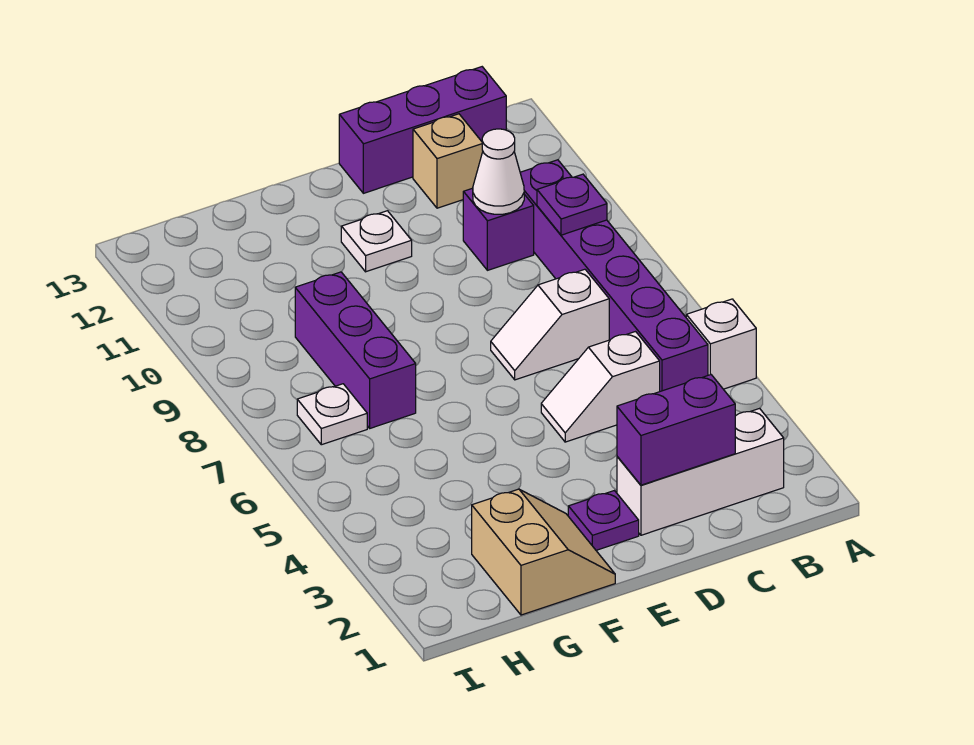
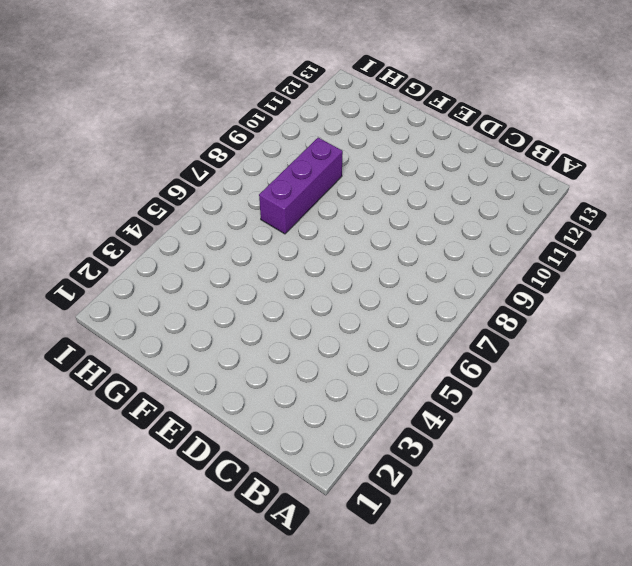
none -> white 1x1 brick [686,299,756,389]
none -> white 1x3 brick [617,408,784,535]
none -> purple 1x6 brick [520,160,708,391]

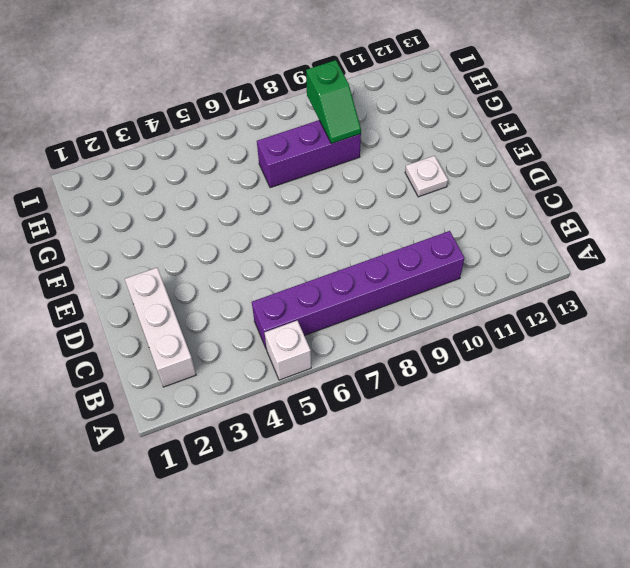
green 1x2 slope [306,60,361,144] -> none
none -> purple 1x3 brick [339,67,506,193]
none -> white 1x2 slope [541,332,660,442]
none -> white 1x2 slope [491,269,609,380]

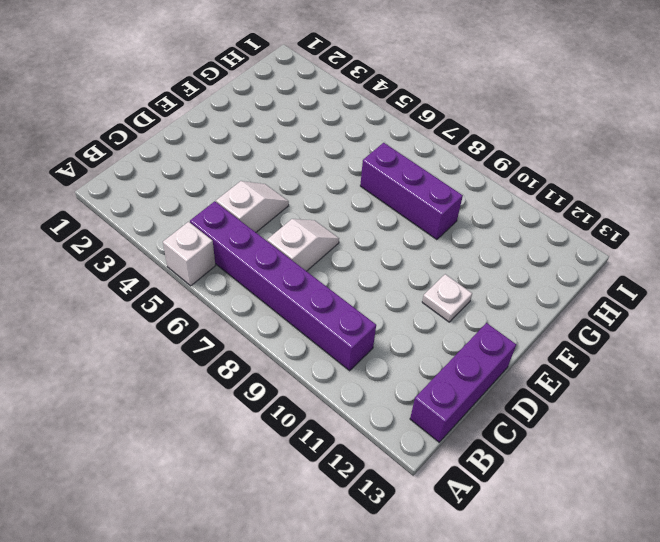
none -> white 1x3 brick [617,408,784,535]
none -> purple 1x1 brick [463,188,534,270]
none -> tan 1x1 brick [413,114,483,208]

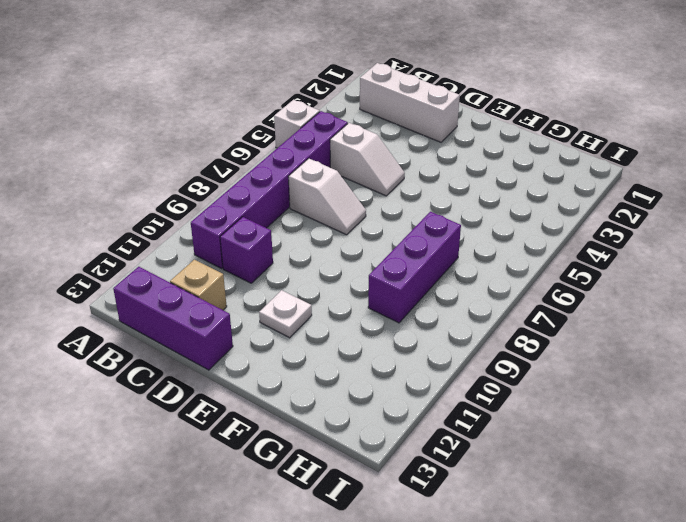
none -> purple 1x1 plate [568,491,639,550]
none -> tan 2x2 slope [472,489,615,615]
none -> white 1x1 plate [297,384,367,445]

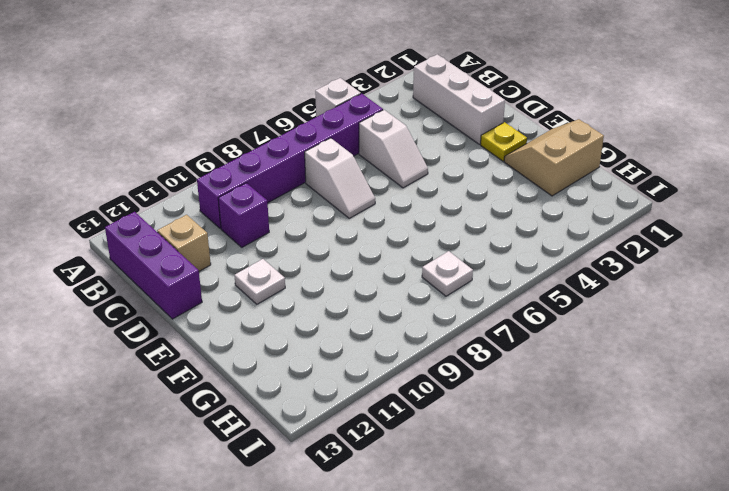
yellow 1x1 plate [481,122,527,161] -> purple 1x1 plate [568,491,639,550]
none -> purple 1x3 brick [295,272,416,428]
none -> purple 1x1 plate [537,174,607,235]
none -> purple 1x2 brick [617,375,735,485]

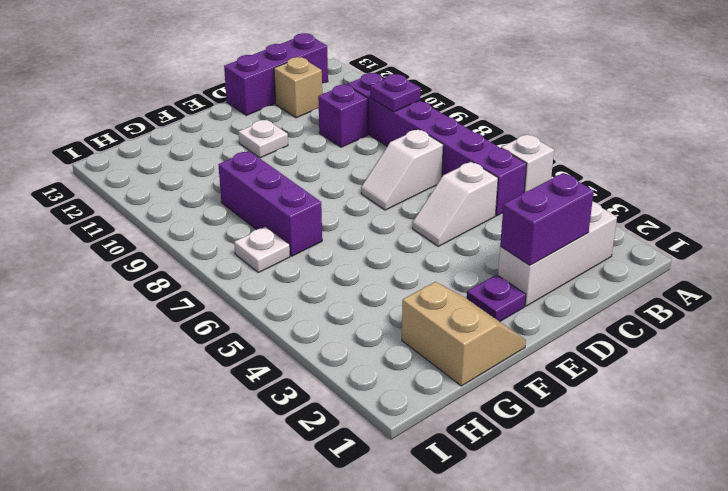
none -> white 1x1 cone [473,129,524,214]

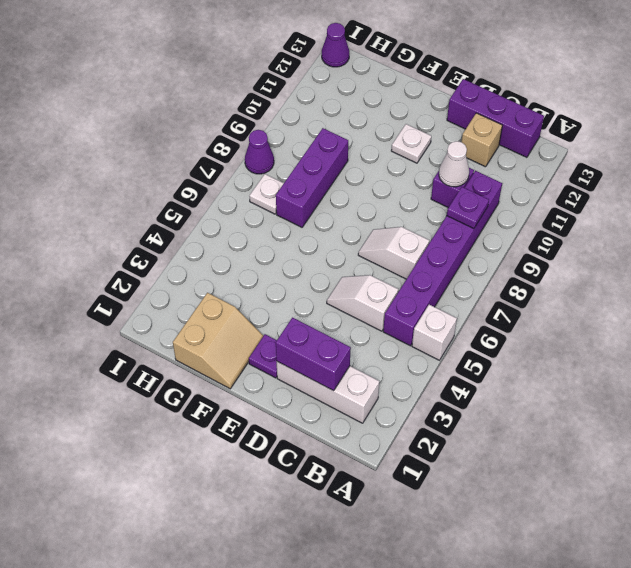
purple 1x1 cone [245,130,274,174] -> none
purple 1x1 cone [322,23,349,67] -> none

